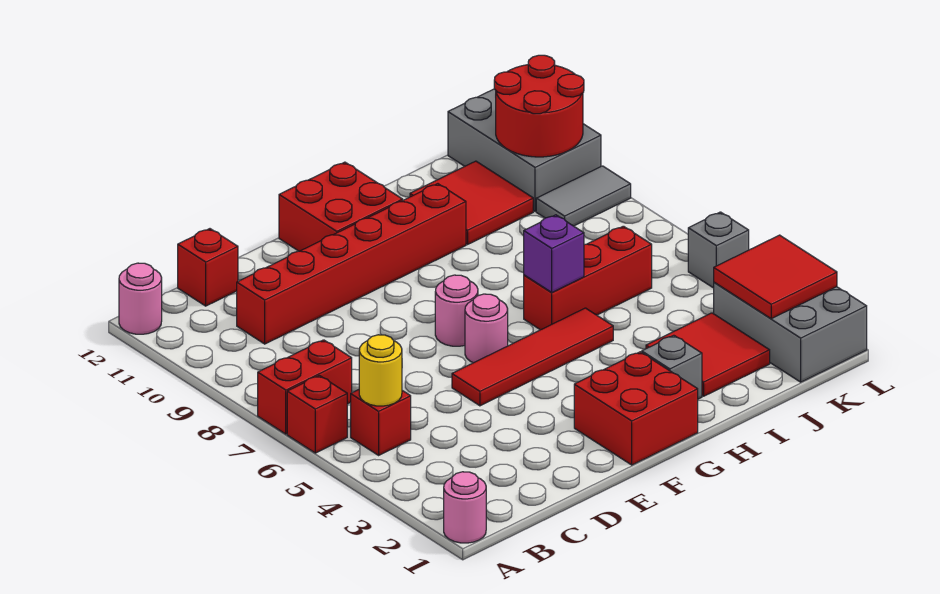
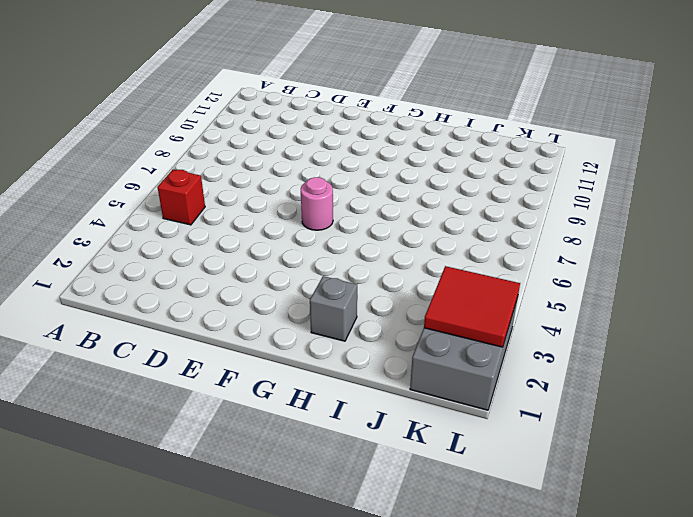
none -> pink 1x1 round brick [444,472,486,543]
none -> red 1x1 brick [287,375,347,453]
none -> red 1x2 brick [258,340,352,434]

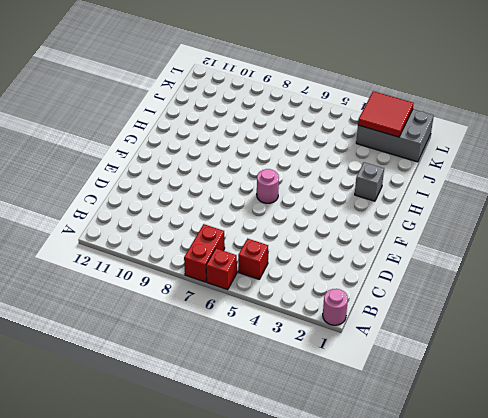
none -> pink 1x1 round brick [119,263,162,334]
none -> red 1x6 brick [237,184,466,344]
none -> red 1x1 brick [178,229,238,306]

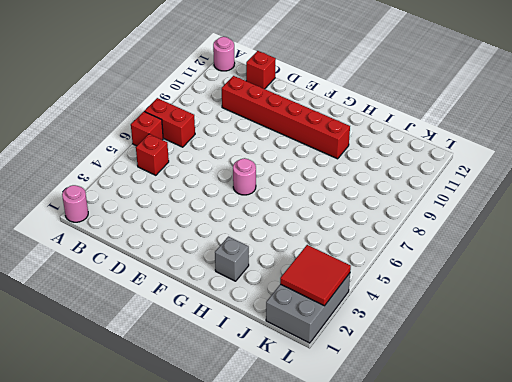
none -> red 1x4 tile [452,308,613,406]
none -> red 2x2 brick [574,352,698,465]
none -> pink 1x1 round brick [435,275,478,346]

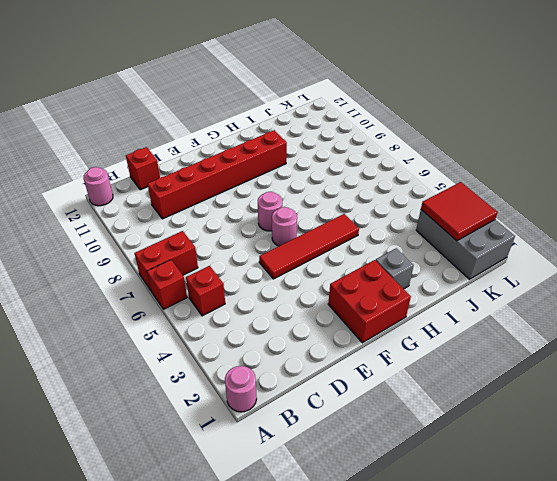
none -> red 2x2 brick [279,162,403,251]
none -> red 1x3 brick [524,226,652,330]
none -> red 2x2 tile [646,313,770,396]

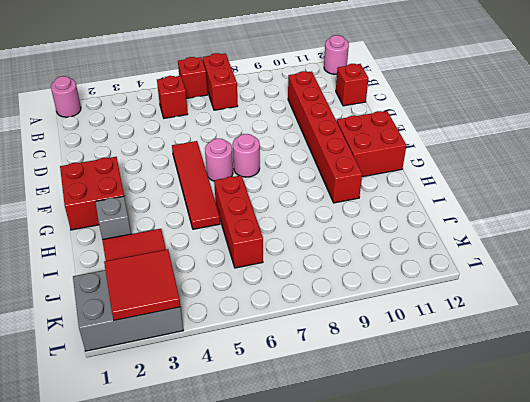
none -> red 2x2 tile [410,161,533,245]
none -> grey 1x2 tile [536,166,631,226]
none -> grey 2x3 brick [448,89,601,211]

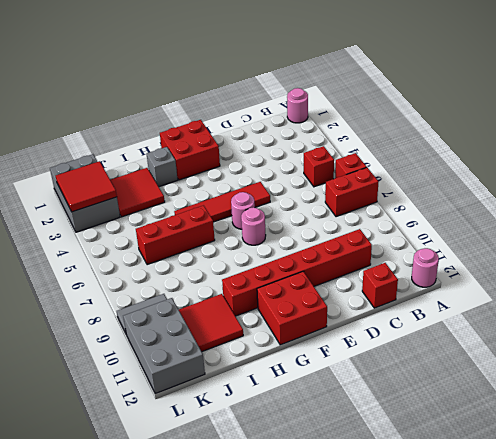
none -> grey 1x1 brick [688,212,749,288]
none -> yellow 1x1 round brick [359,335,402,406]
none -> purple 1x1 brick [524,215,584,293]

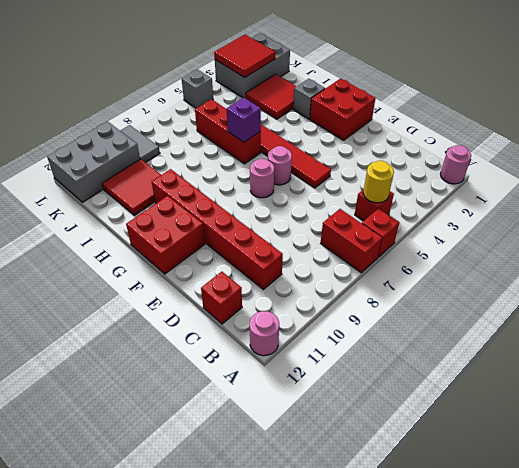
none -> red 2x2 round brick [494,55,584,157]

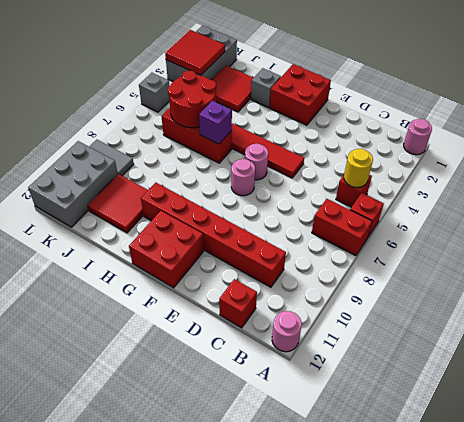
red 2x2 round brick [168,70,216,128] -> red 2x2 round brick moved to [494,55,584,157]

